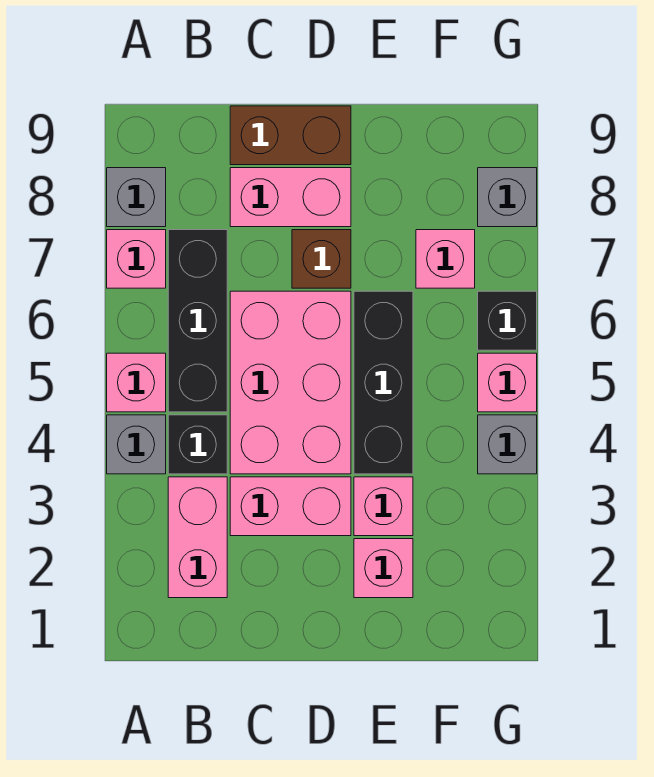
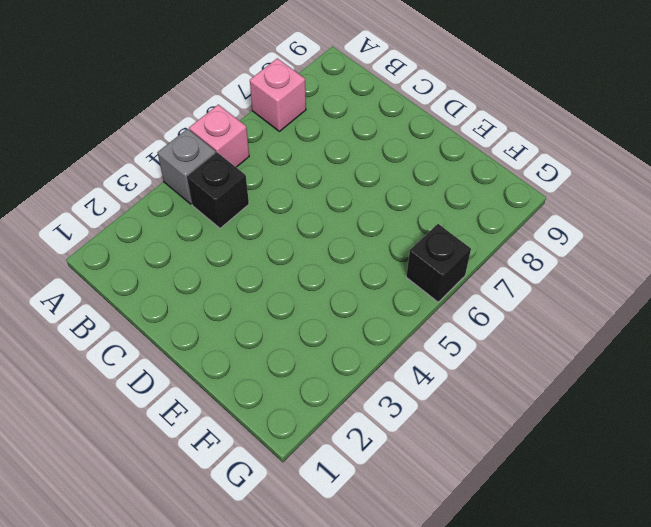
none -> grey 1x1 brick [107,168,166,227]
none -> pink 1x2 brick [168,477,227,598]
none -> black 1x3 brick [168,230,227,412]

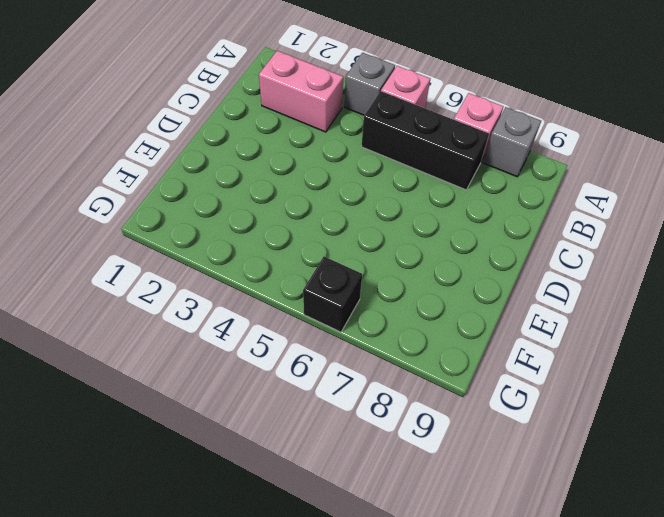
none -> black 1x1 brick [168,415,227,474]
none -> pink 1x2 brick [230,477,351,536]
none -> pink 2x3 brick [230,291,351,474]

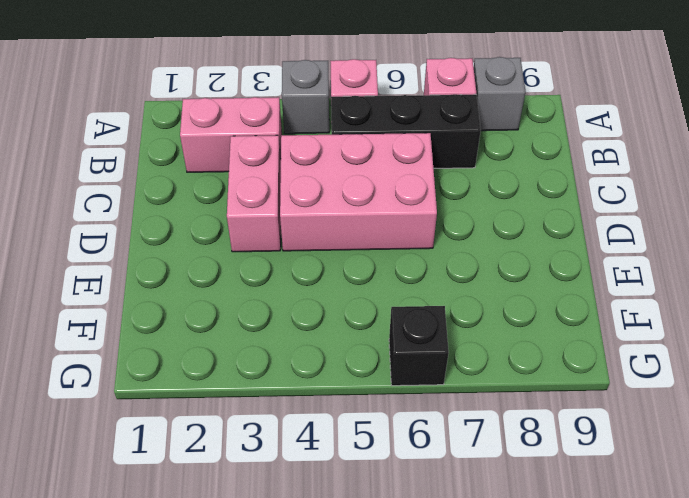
none -> black 1x1 brick [168,415,227,474]
none -> pink 1x2 brick [230,168,351,227]
none -> brown 1x2 brick [230,106,351,165]

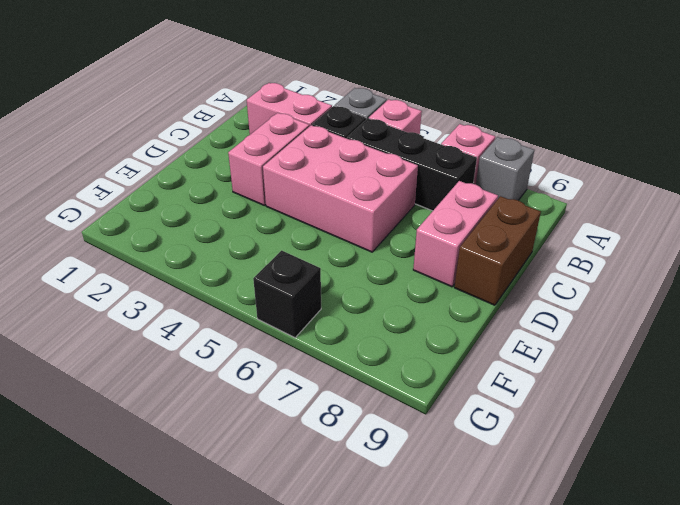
none -> brown 1x1 brick [292,230,351,288]
none -> pink 1x1 brick [354,539,413,598]
none -> pink 1x1 brick [354,477,413,536]

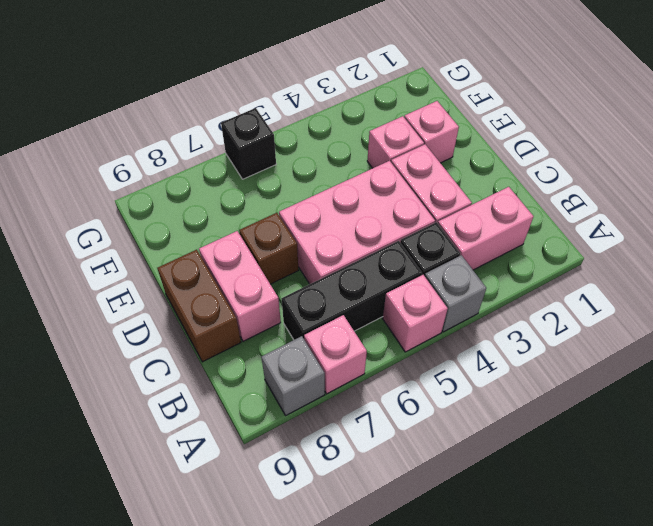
none -> black 1x3 brick [354,291,413,474]
none -> pink 1x1 brick [416,230,475,288]
none -> grey 1x1 brick [478,415,537,474]

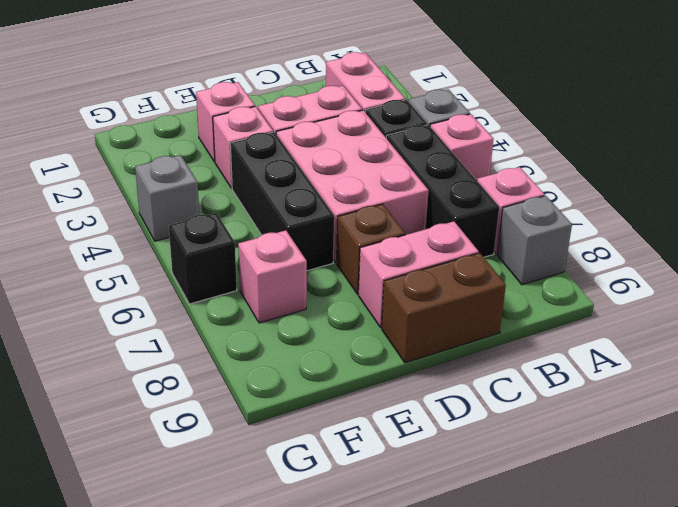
none -> pink 1x1 brick [478,353,537,412]
none -> grey 1x1 brick [478,168,537,227]

